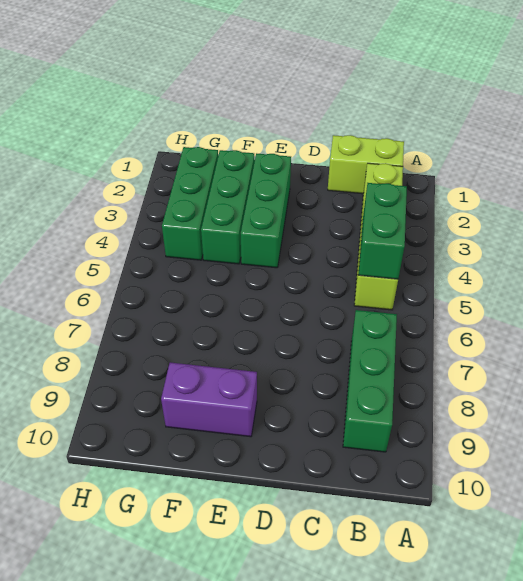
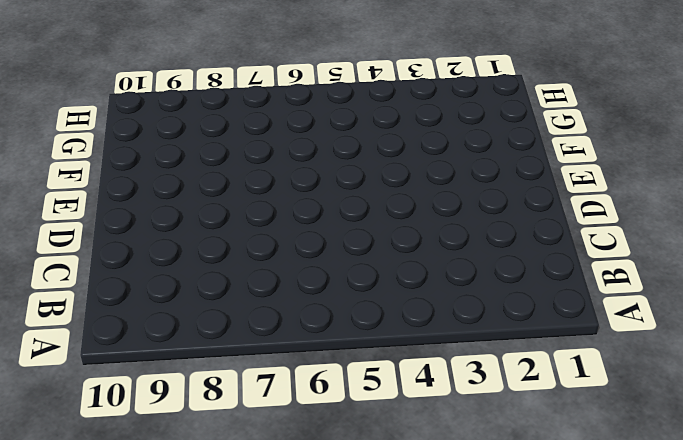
none -> lime 1x2 brick [328,135,404,194]
none -> lime 1x4 brick [354,163,403,310]

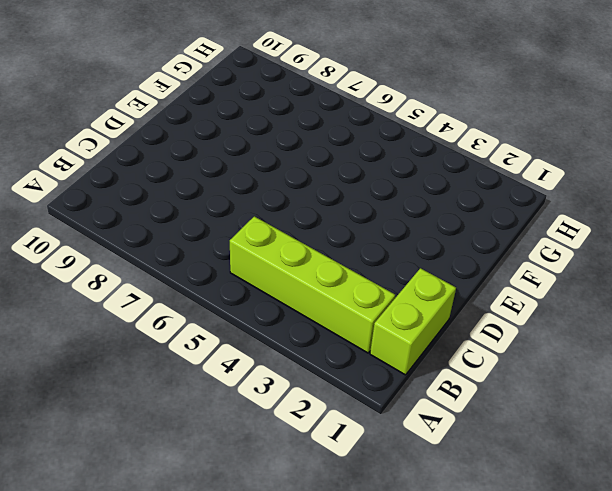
none -> green 1x3 brick [343,310,397,452]
none -> green 1x3 brick [241,153,291,268]

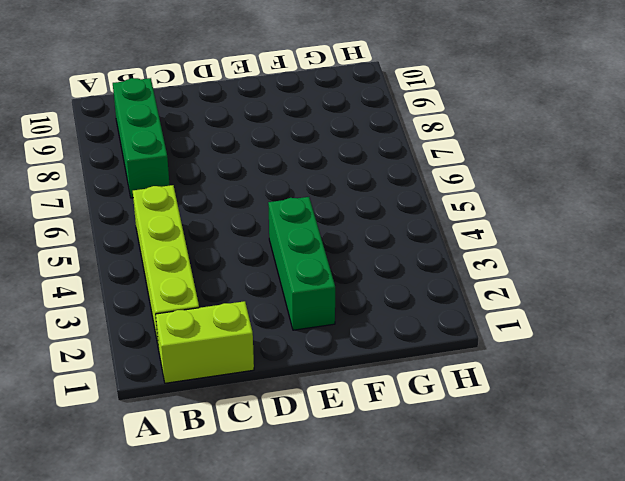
none -> purple 1x2 brick [161,363,257,437]
none -> green 1x3 brick [201,150,255,264]

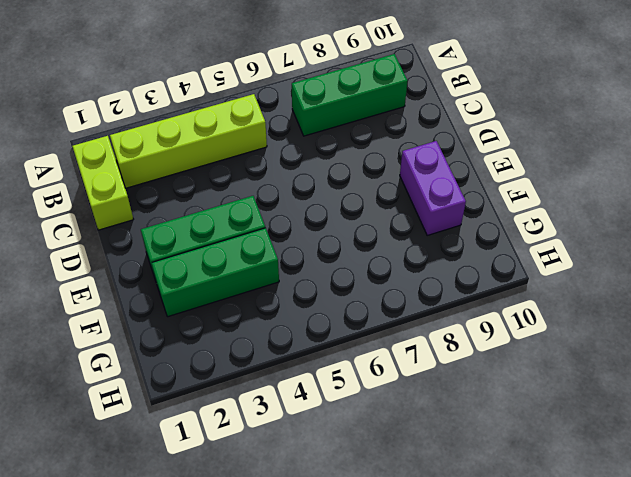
none -> green 1x3 brick [162,147,218,260]
none -> green 1x2 brick [358,183,407,279]

